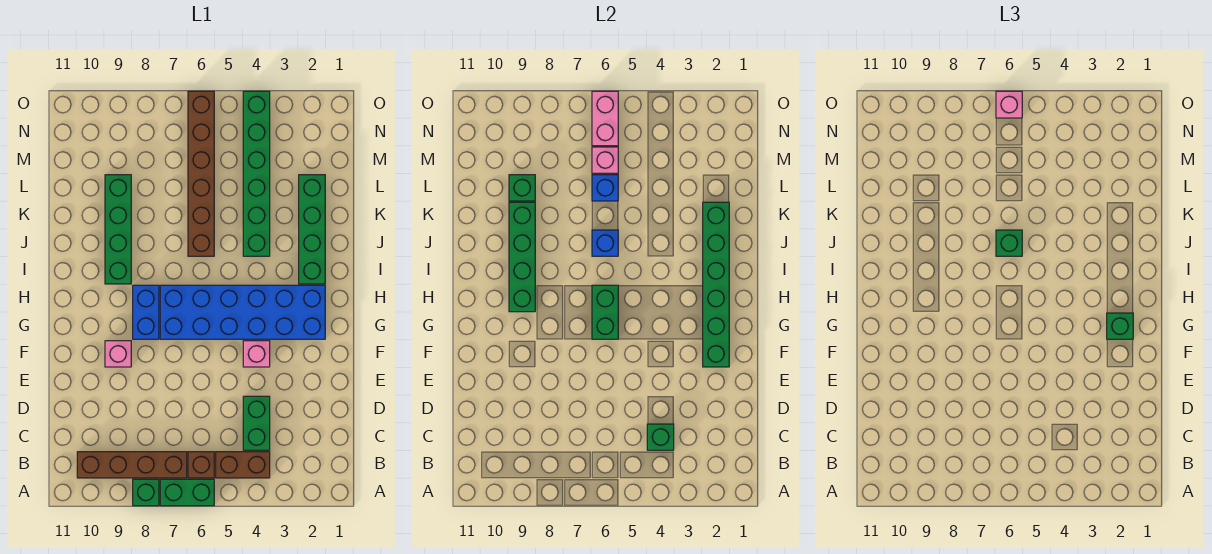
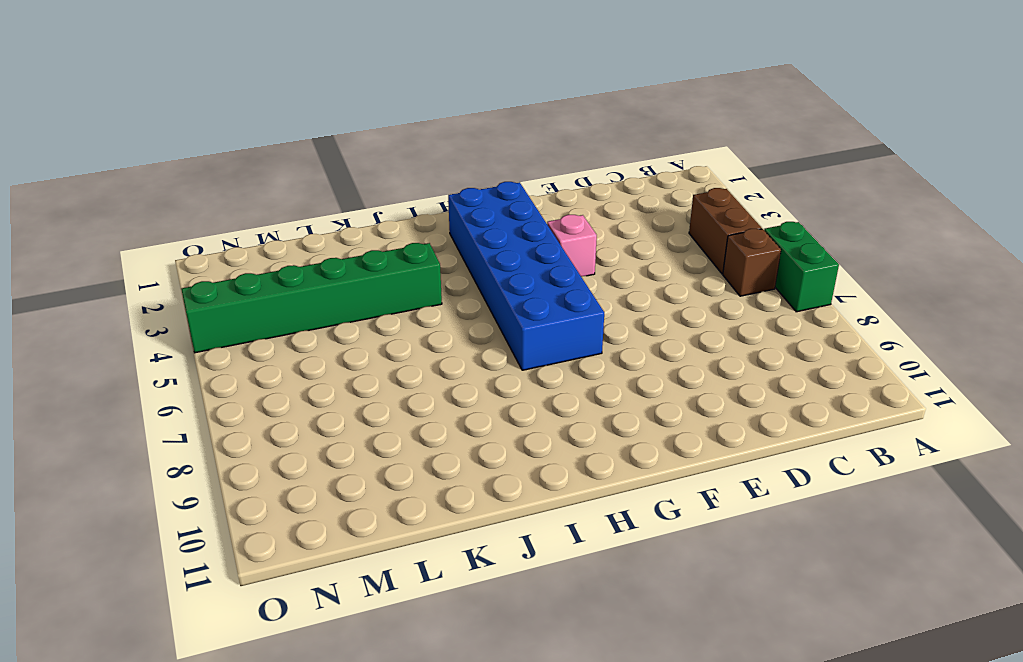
none -> green 1x1 brick [133,479,159,506]
none -> brown 1x4 brick [77,452,187,478]
none -> green 1x2 brick [243,396,270,450]

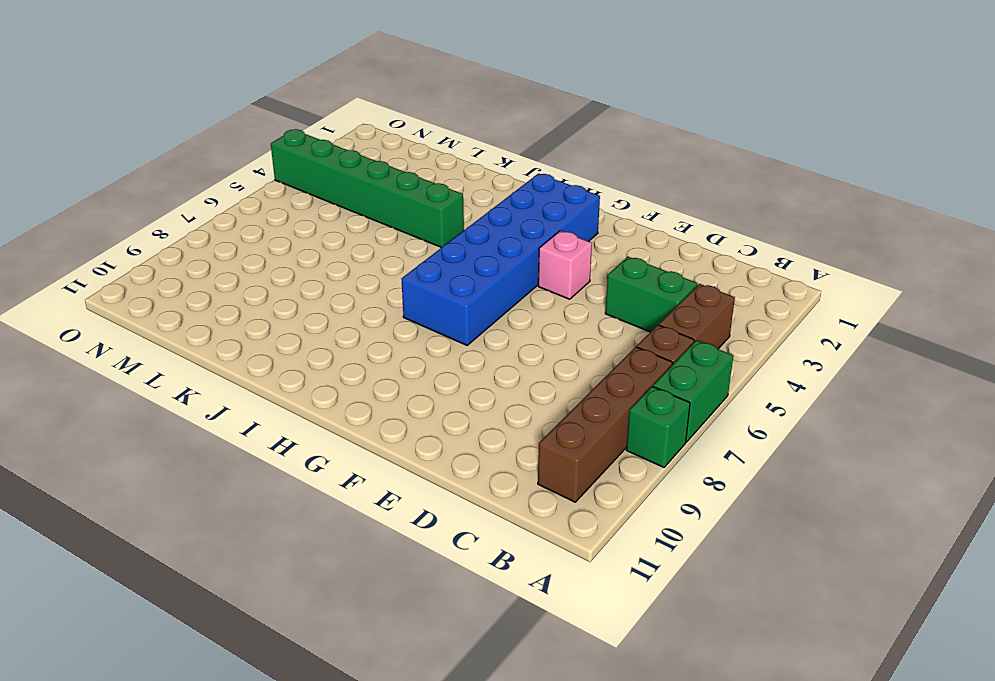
none -> pink 1x1 brick [105,341,131,367]
none -> blue 1x2 brick [133,285,159,339]
none -> green 1x4 brick [299,175,325,284]

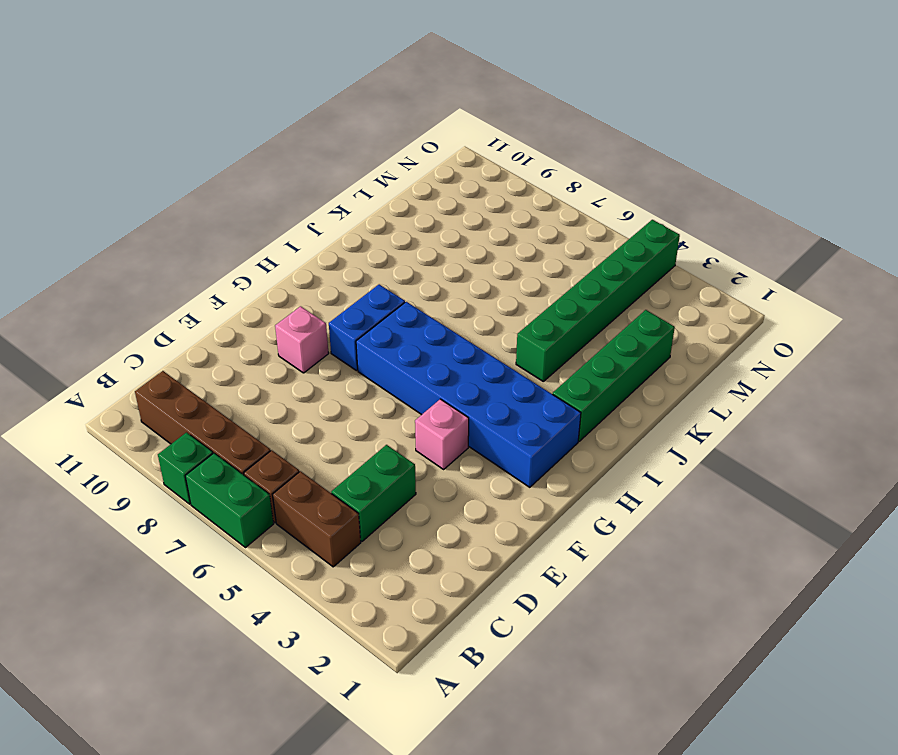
none -> green 1x4 brick [105,175,131,284]
none -> brown 1x6 brick [188,91,214,256]
none -> green 1x1 brick [647,424,674,450]

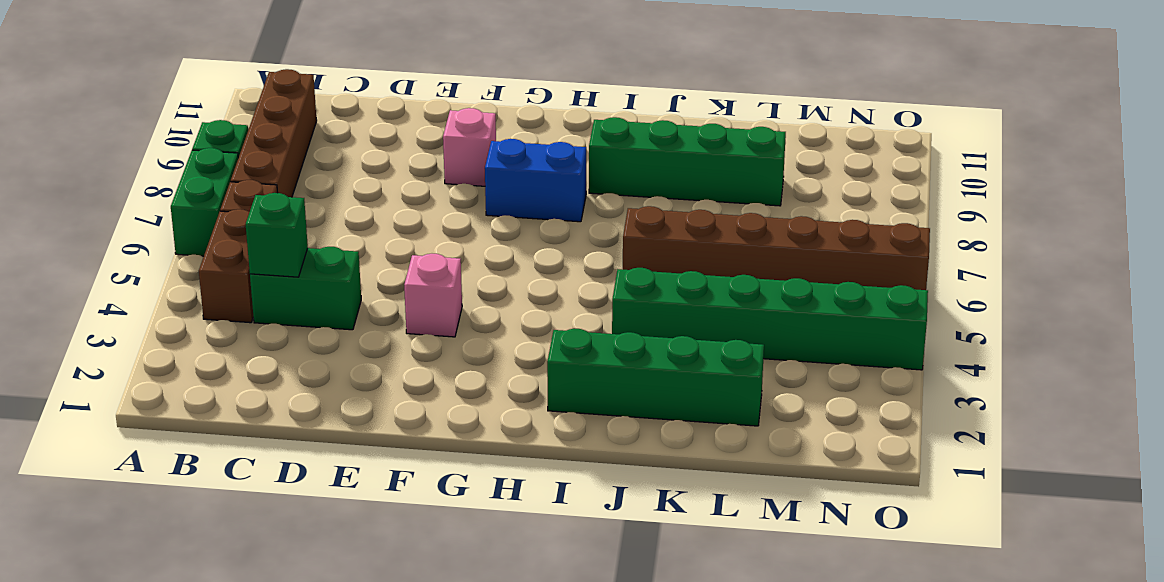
none -> blue 2x6 brick [160,285,325,339]
none -> green 1x6 brick [703,202,729,367]
none -> green 1x2 brick [592,285,618,339]

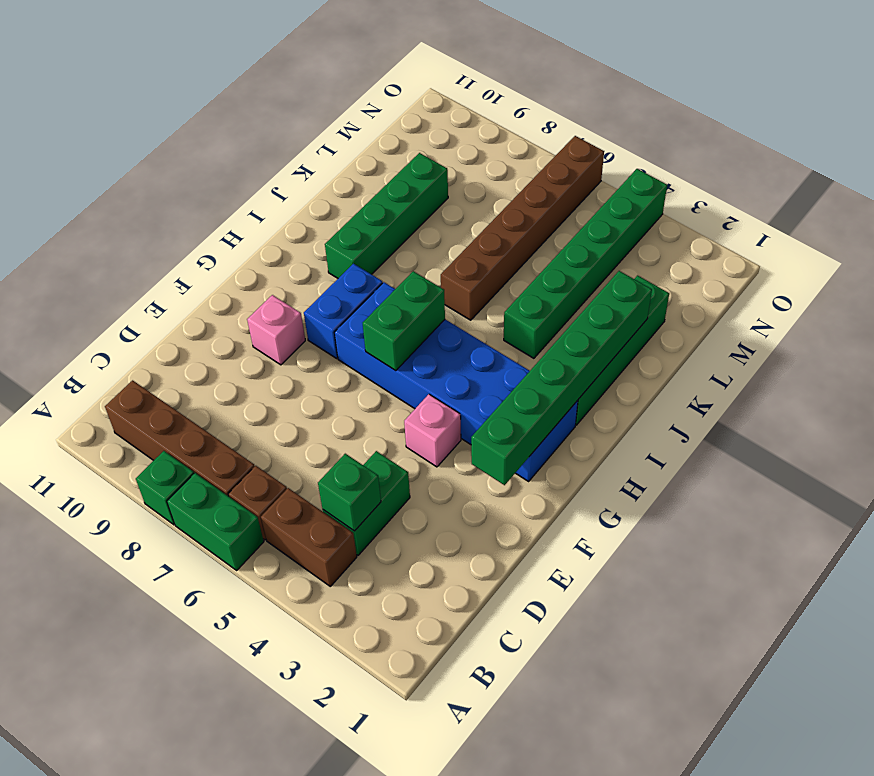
none -> green 1x4 brick [509,202,535,312]
none -> blue 1x1 brick [592,230,618,256]
none -> blue 1x1 brick [592,175,618,201]

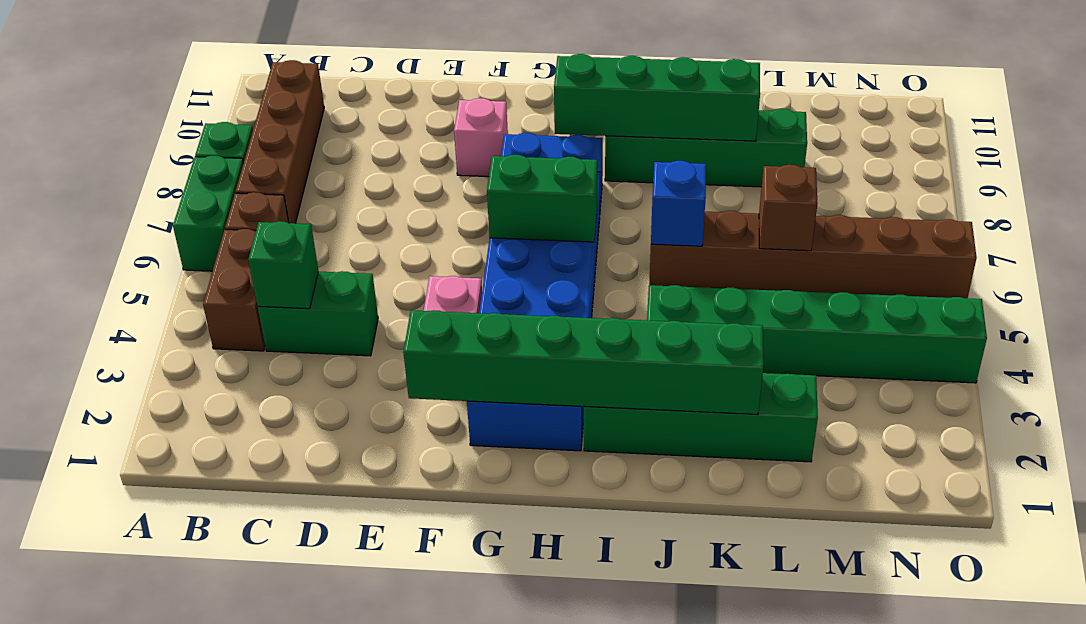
brown 1x1 brick [759,165,817,251] -> blue 1x1 brick [592,175,618,201]
none -> green 1x1 brick [509,175,535,201]
none -> pink 1x1 brick [592,147,618,173]
none -> pink 1x2 brick [592,91,618,146]

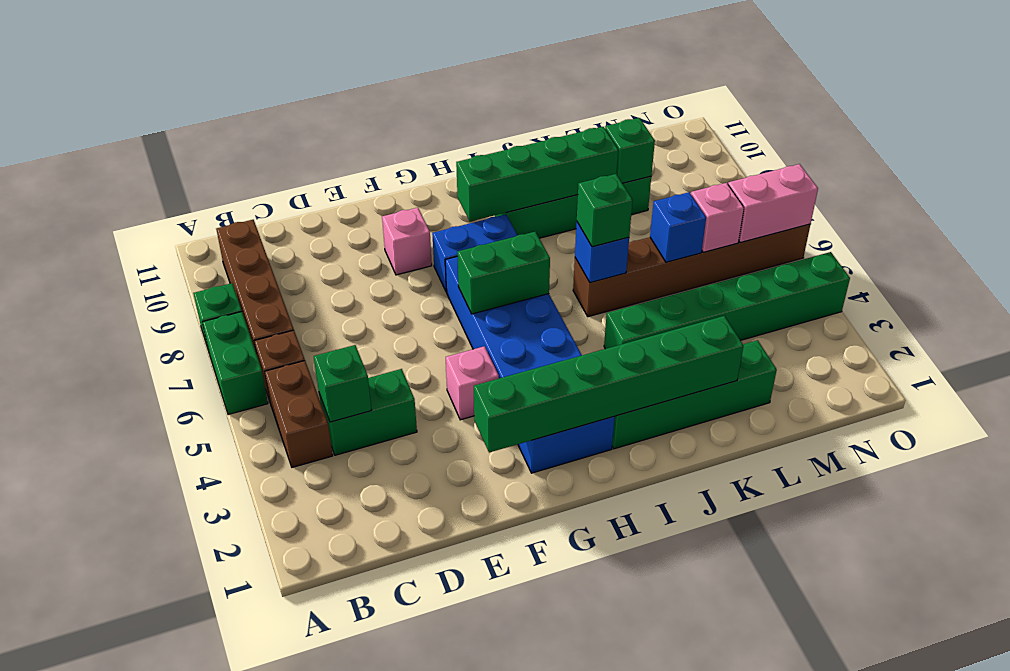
none -> green 1x1 brick [1107,313,1133,339]
none -> pink 1x1 brick [996,91,1022,118]

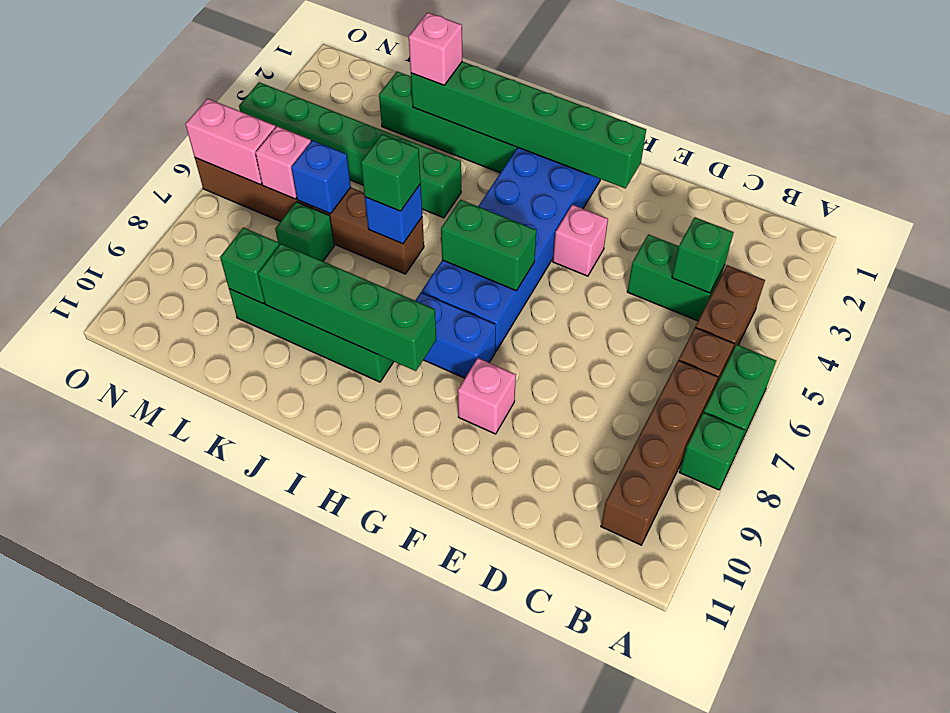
pink 1x1 brick [409,12,462,85] -> pink 1x1 brick moved to [996,91,1022,118]
green 1x1 brick [275,202,334,261] -> green 1x1 brick moved to [1107,313,1133,339]

